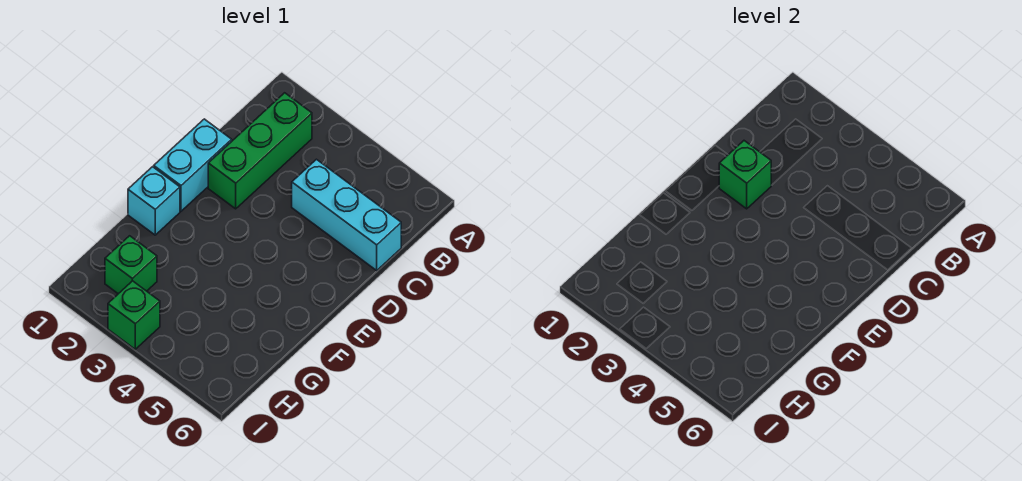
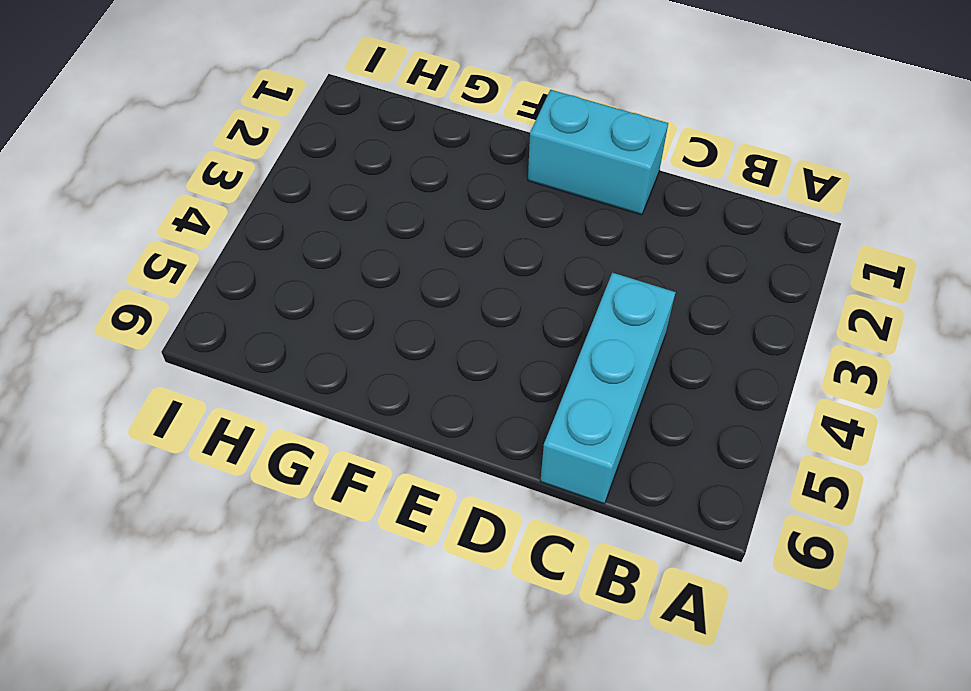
none -> green 1x3 brick [208,93,312,209]
none -> cyan 1x1 brick [128,167,180,235]

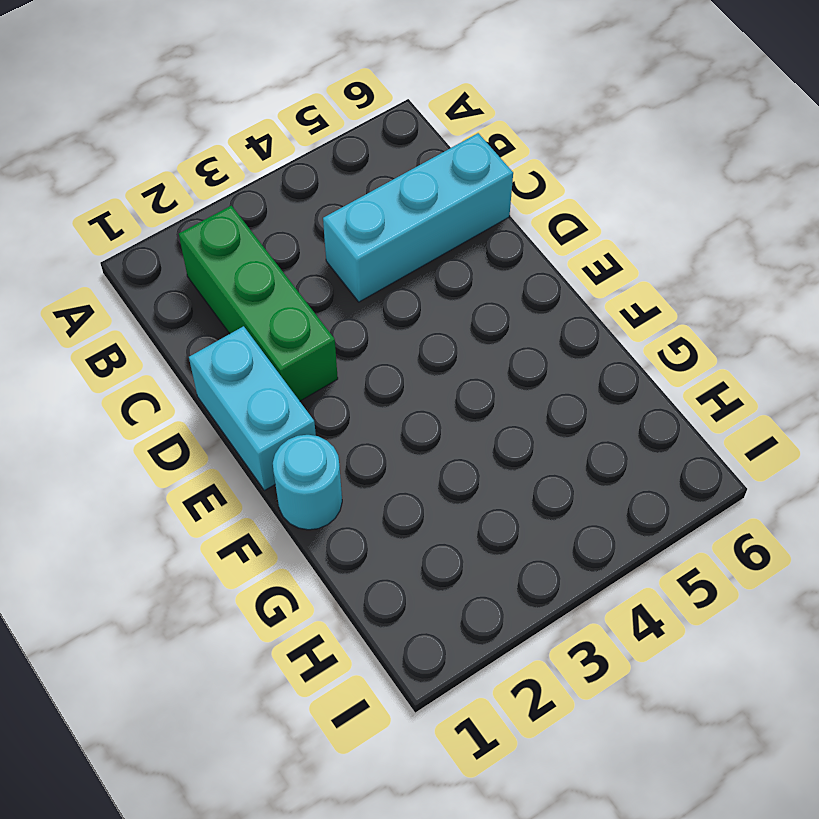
cyan 1x1 round brick [273,435,342,530] -> cyan 1x1 brick [128,167,180,235]
none -> green 1x1 brick [105,236,157,294]
none -> green 1x1 brick [108,281,160,349]

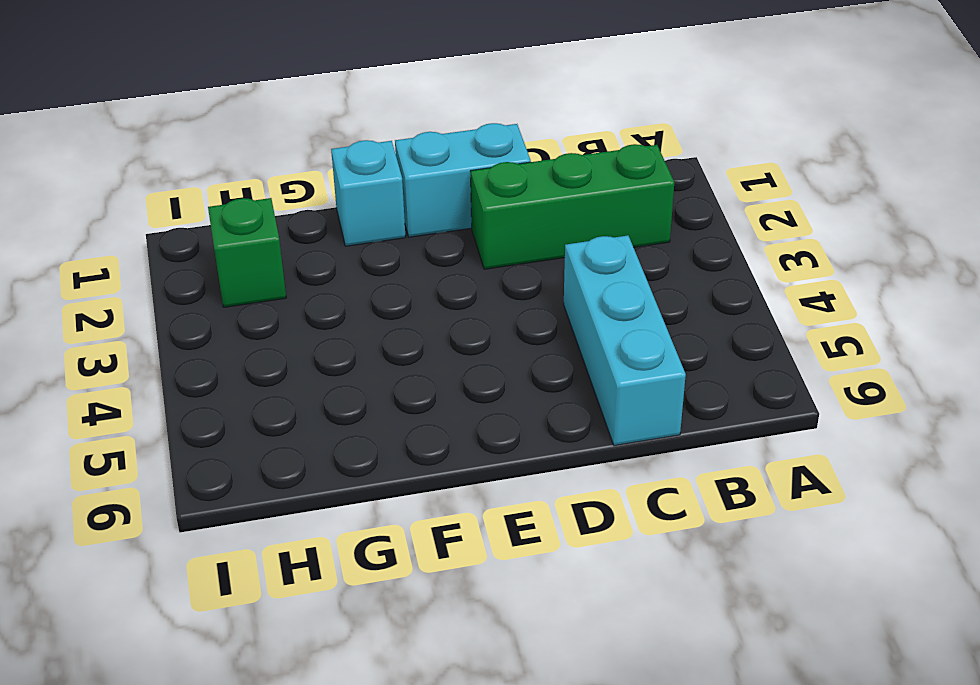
none -> green 1x1 brick [108,281,160,349]
none -> green 1x1 brick [719,141,771,209]

